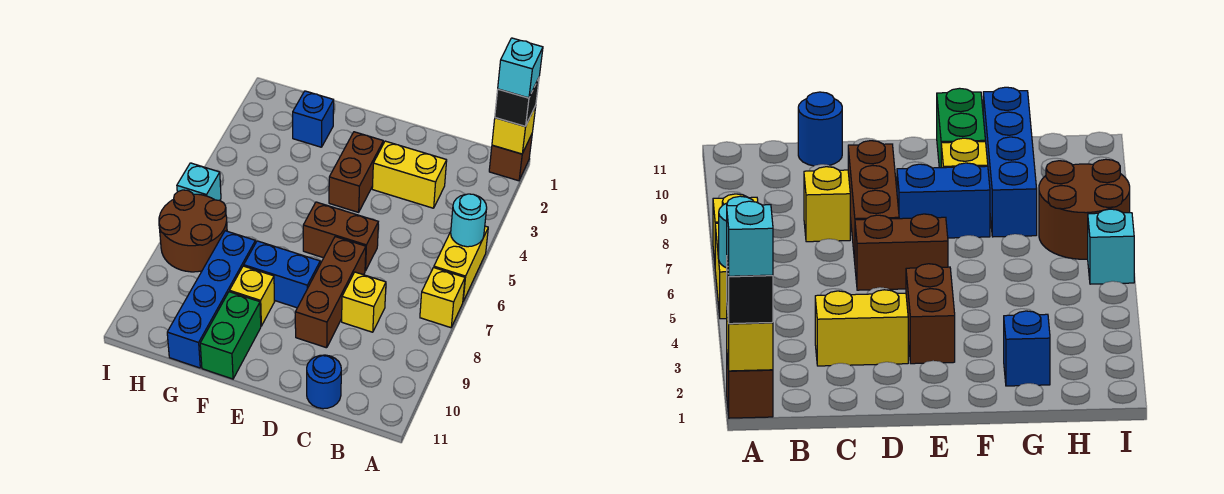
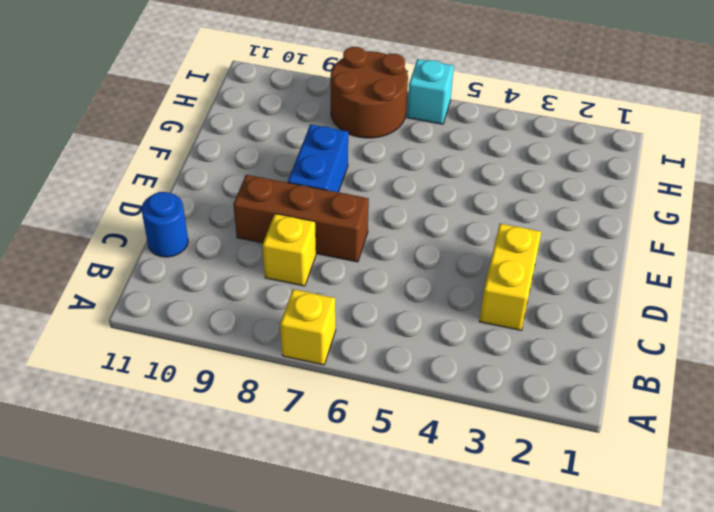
none -> brown 1x1 brick [489,134,532,181]
none -> yellow 1x2 brick [434,226,488,301]
none -> brown 1x2 brick [303,202,378,271]

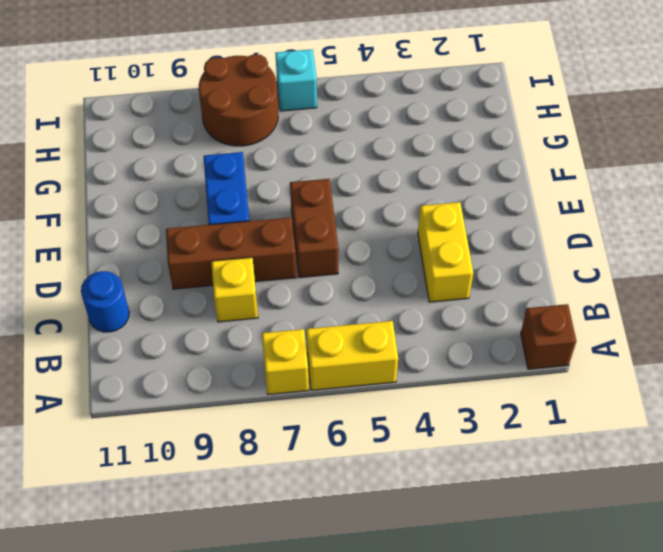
none -> brown 1x2 brick [329,132,383,212]
none -> yellow 1x1 brick [230,266,275,326]
none -> green 1x2 brick [200,292,261,379]

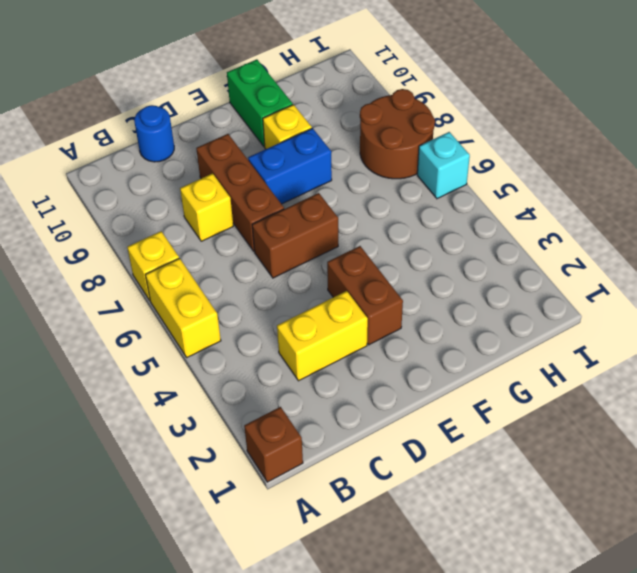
none -> blue 1x1 brick [293,91,334,147]
none -> blue 1x4 brick [167,231,256,368]
none -> yellow 1x1 brick [492,106,536,154]

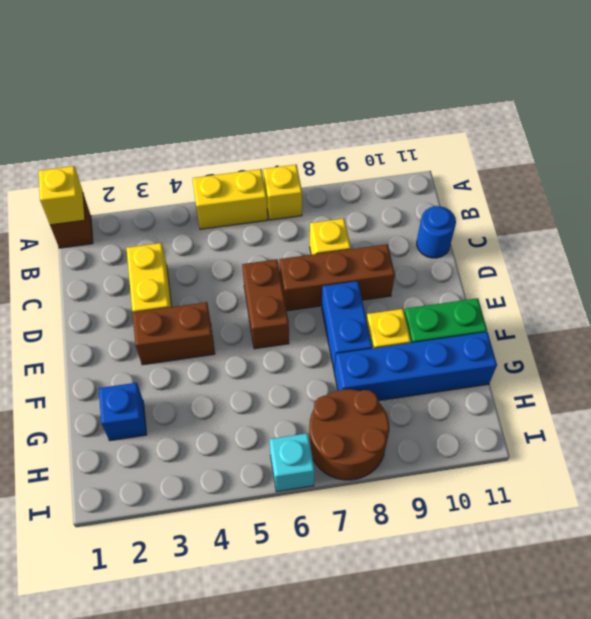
none -> cyan 1x1 round brick [451,194,487,247]
none -> black 1x1 brick [495,78,539,126]
none -> cyan 1x1 brick [498,38,543,98]

